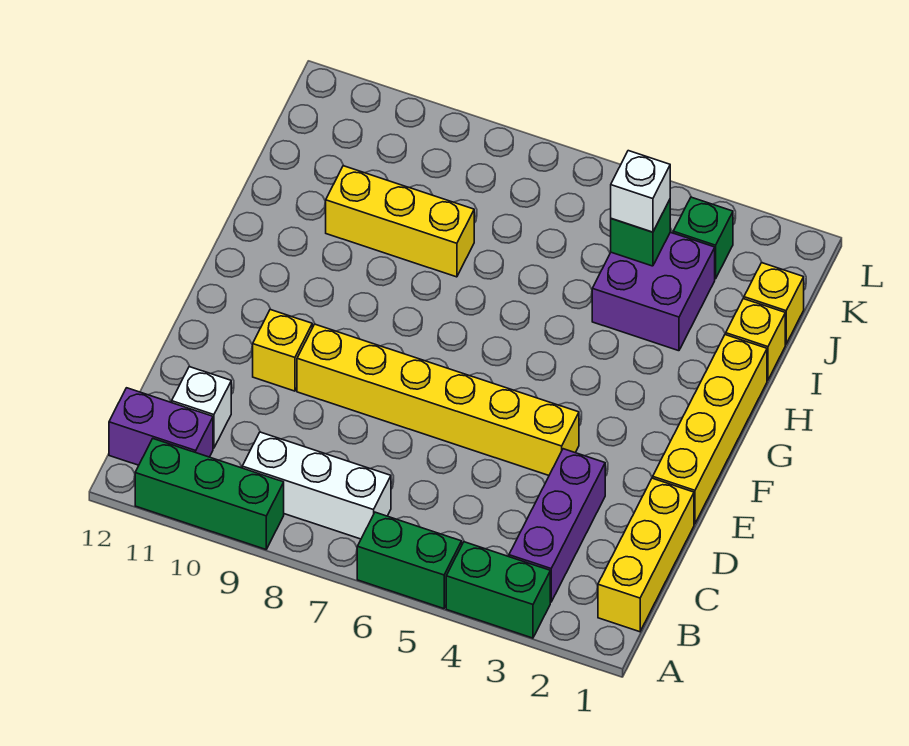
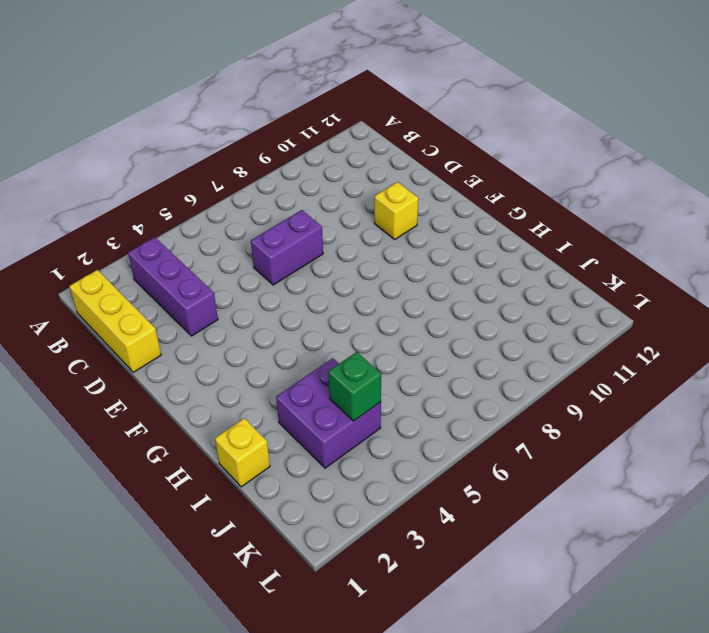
purple 1x2 brick [251,210,323,285] -> purple 1x2 brick moved to [109,388,213,465]
none -> green 1x2 brick [446,542,550,638]
none -> green 1x2 brick [357,512,462,609]
none -> green 1x3 brick [135,439,284,549]

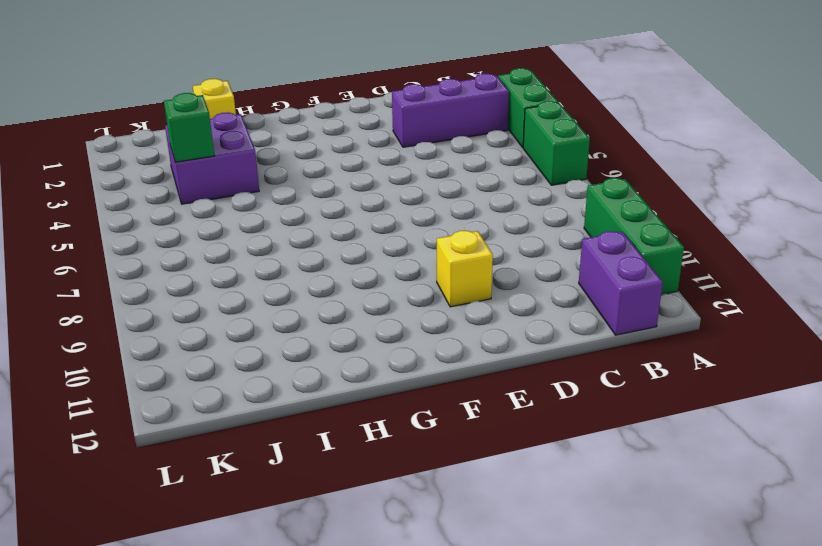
none -> yellow 1x3 brick [598,478,694,632]
none -> white 1x3 brick [242,432,391,539]
none -> white 1x1 brick [172,367,231,448]

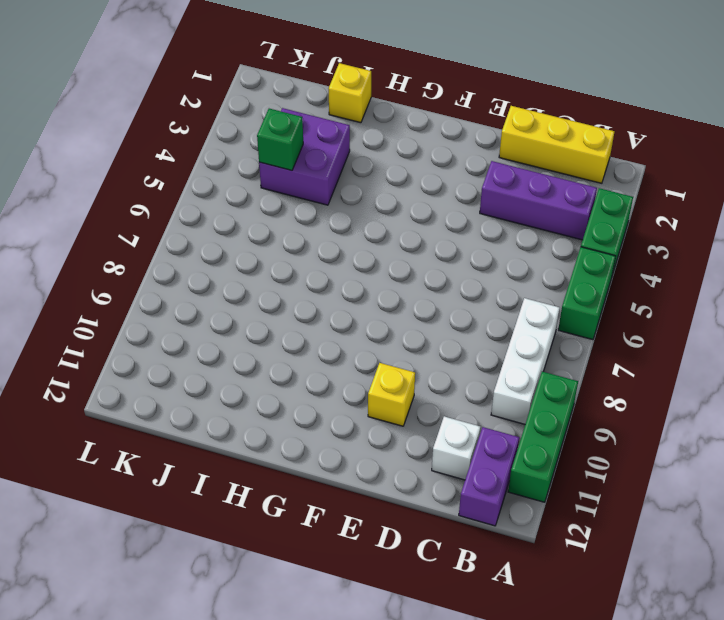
none -> yellow 1x4 brick [653,334,767,524]
none -> yellow 1x6 brick [297,324,579,475]
none -> yellow 1x3 brick [326,166,474,277]

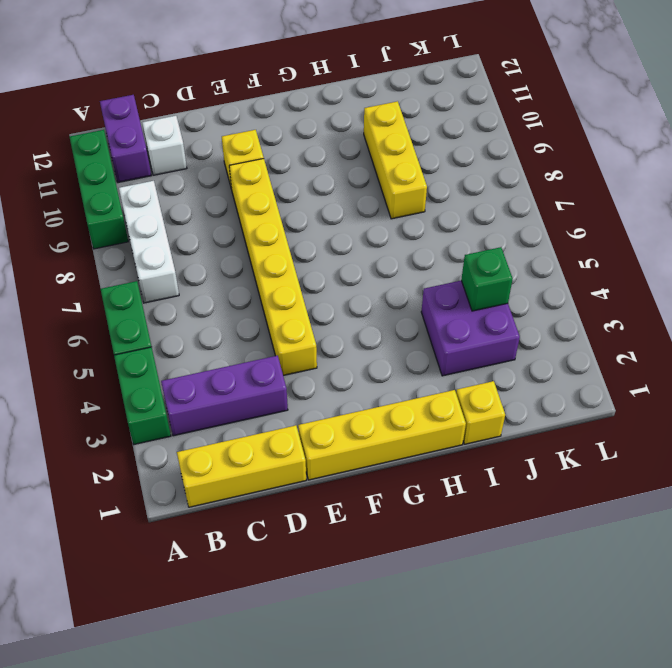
none -> yellow 1x1 brick [744,263,804,344]
none -> green 1x1 brick [673,197,733,279]
none -> white 1x1 brick [611,151,670,232]

